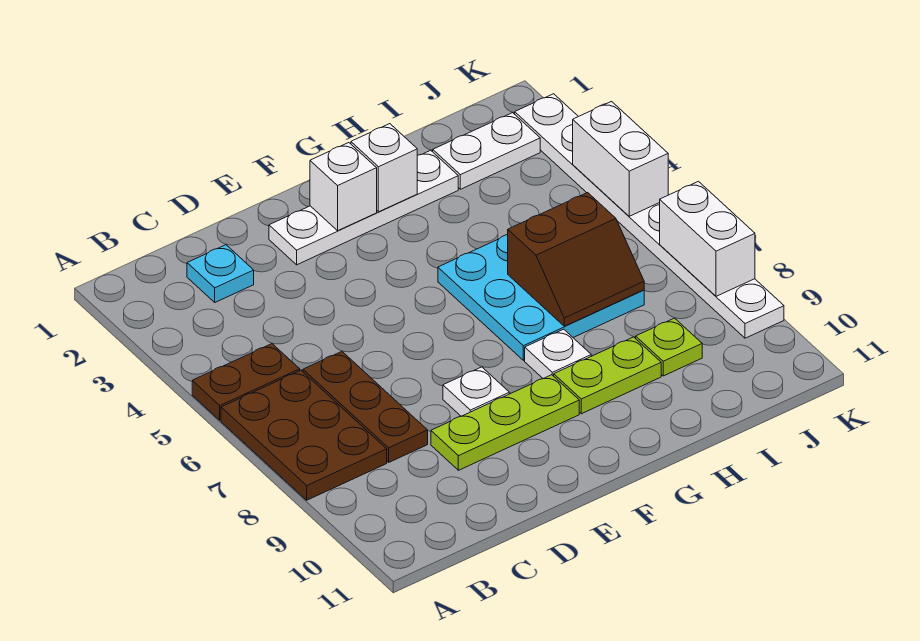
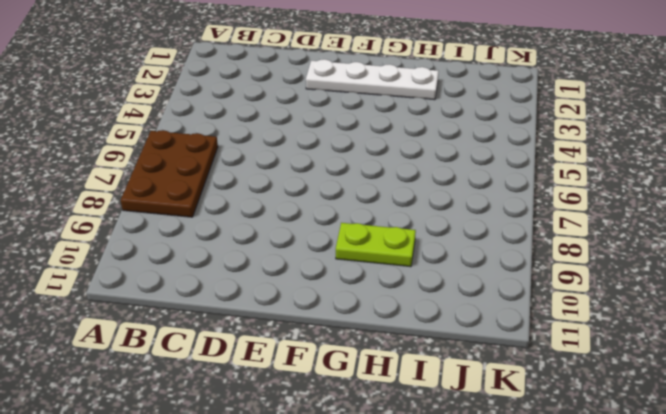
none -> brown 1x2 plate [192,344,300,420]
none -> cyan 1x1 plate [187,245,254,302]
none -> brown 1x3 plate [303,352,428,462]

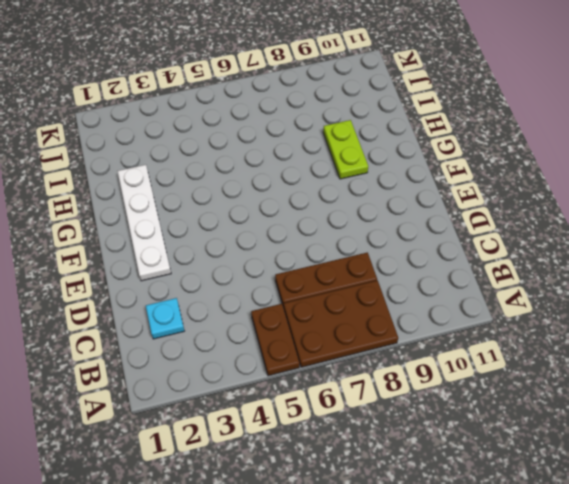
none -> lime 1x3 plate [431,375,579,470]
none -> white 1x1 plate [443,367,509,416]
none -> cyan 3x3 plate [438,235,644,360]

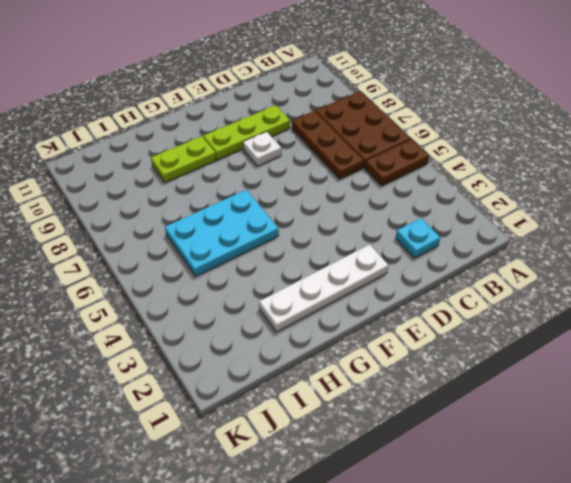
cyan 2x3 plate [165,190,279,276] -> cyan 3x3 plate [438,235,644,360]
none -> white 1x1 plate [525,329,591,379]
none -> white 1x2 plate [433,113,540,189]
none -> lime 1x1 plate [636,318,702,376]

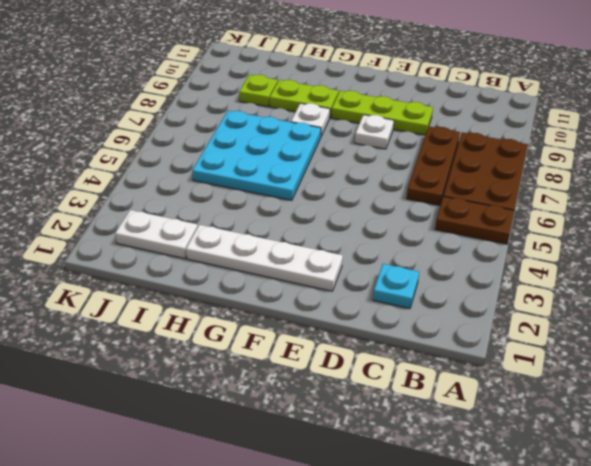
none -> white 1x8 plate [515,94,784,338]
none -> white 1x1 brick [310,143,377,231]
none -> white 1x1 brick [351,124,417,212]

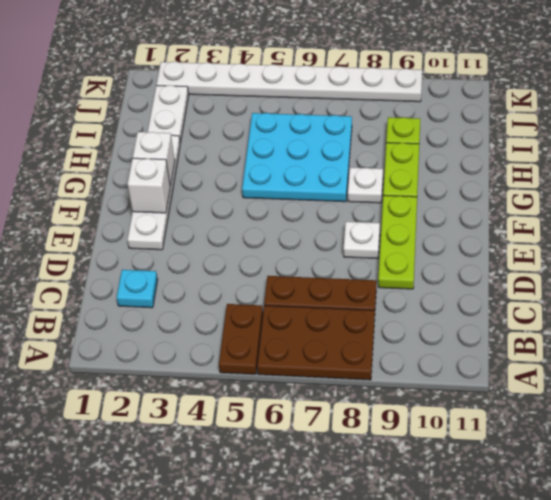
none -> brown 2x2 slope [508,193,644,326]
none -> white 1x2 brick [573,102,668,216]
none -> white 1x2 brick [660,181,755,296]

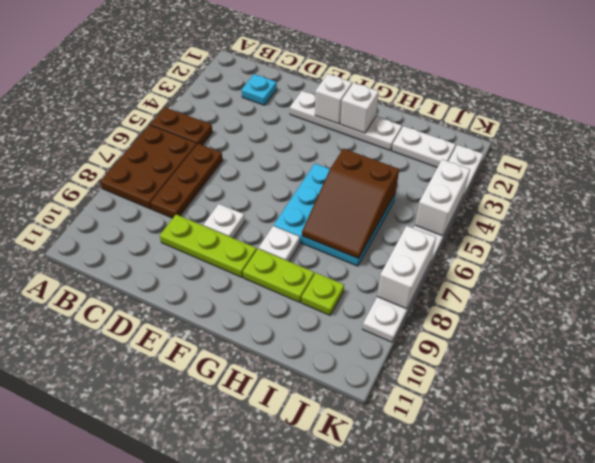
brown 2x3 slope [302,149,399,259] -> brown 2x2 slope [508,193,644,326]

